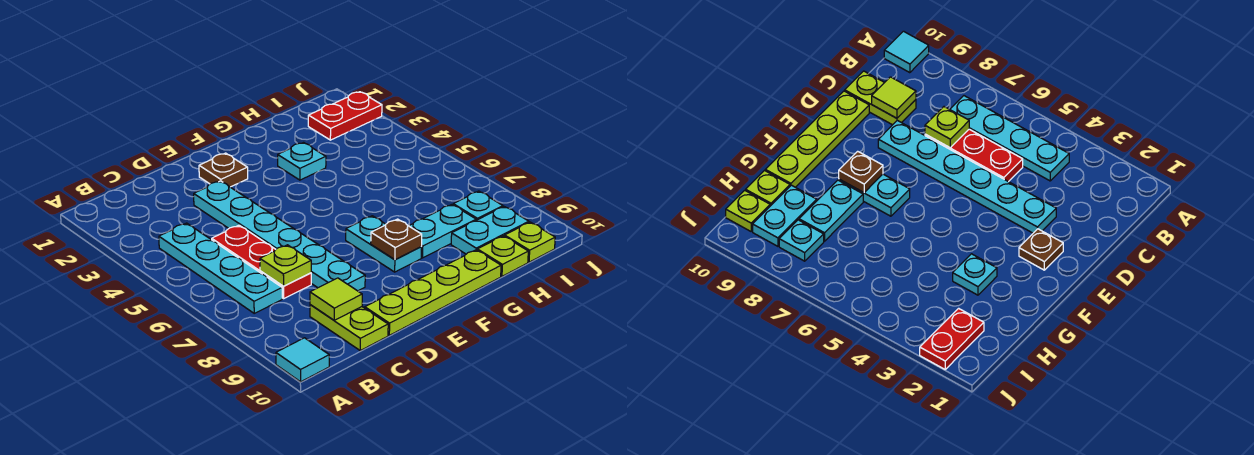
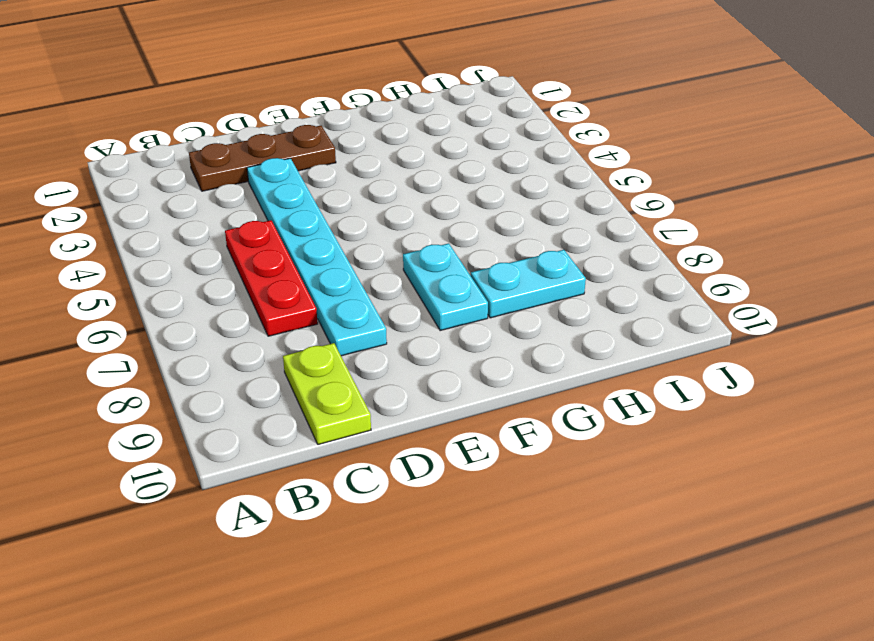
brown 1x3 plate [189,125,336,191] -> brown 1x1 plate [199,153,248,187]
none -> cyan 1x1 tile [276,338,329,382]
none -> cyan 1x4 plate [159,223,282,313]
none -> lime 1x4 plate [365,250,501,335]

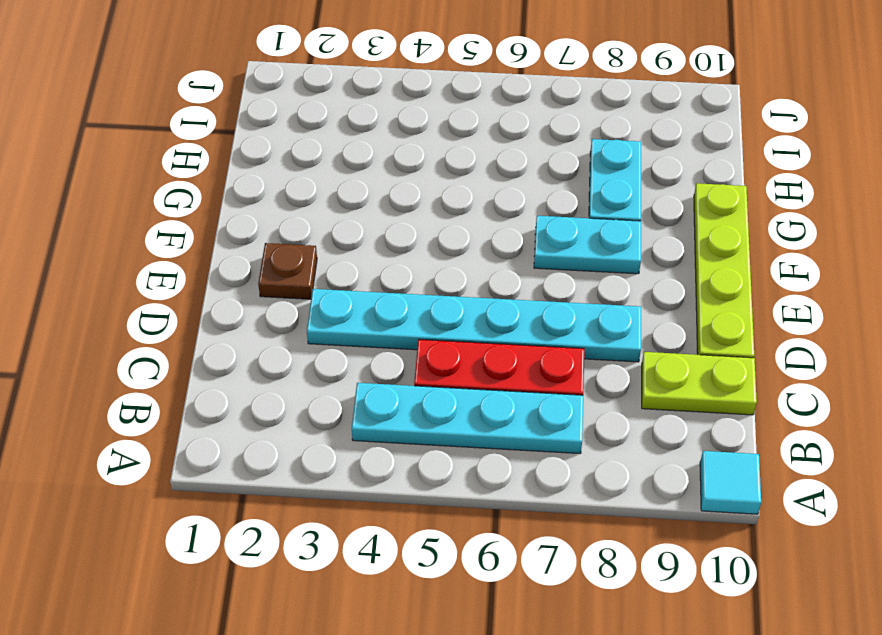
none -> cyan 1x1 plate [278,143,326,180]
none -> cyan 1x2 plate [451,207,529,254]
none -> lime 1x1 plate [477,236,528,276]

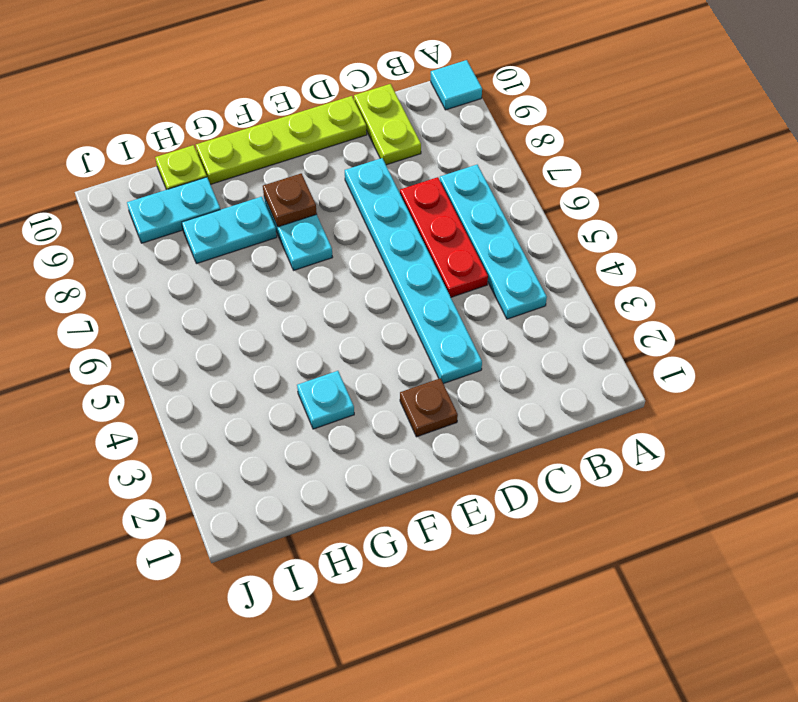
none -> red 1x2 plate [308,92,382,140]
none -> cyan 1x1 plate [453,191,503,220]
none -> lime 1x1 plate [505,222,555,262]

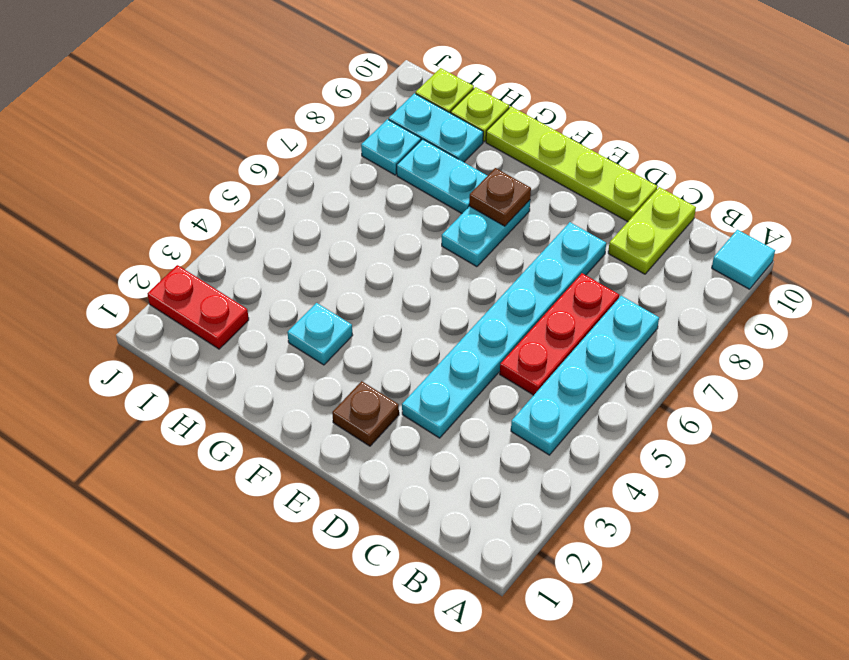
none -> lime 1x1 plate [260,245,311,286]
none -> lime 1x1 tile [310,278,362,320]

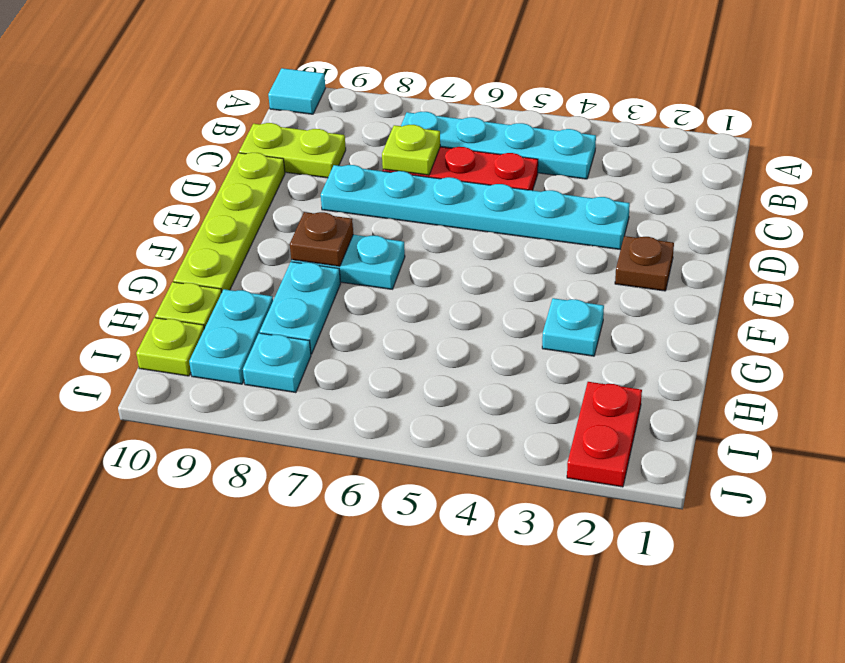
none -> lime 1x1 tile [310,278,362,320]

